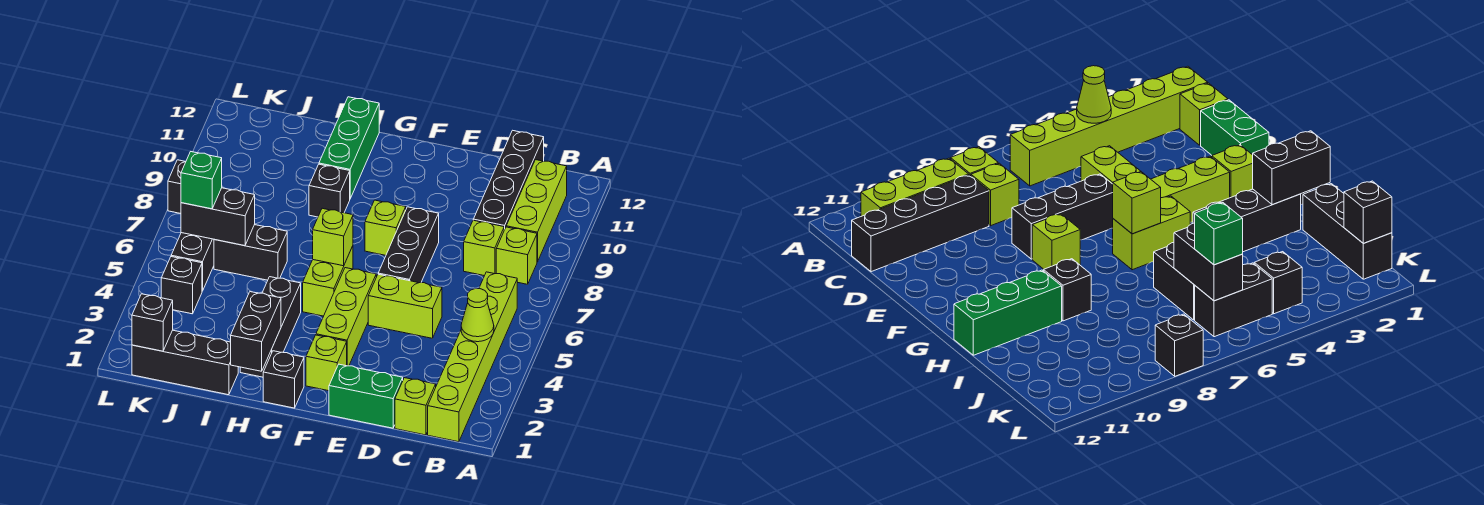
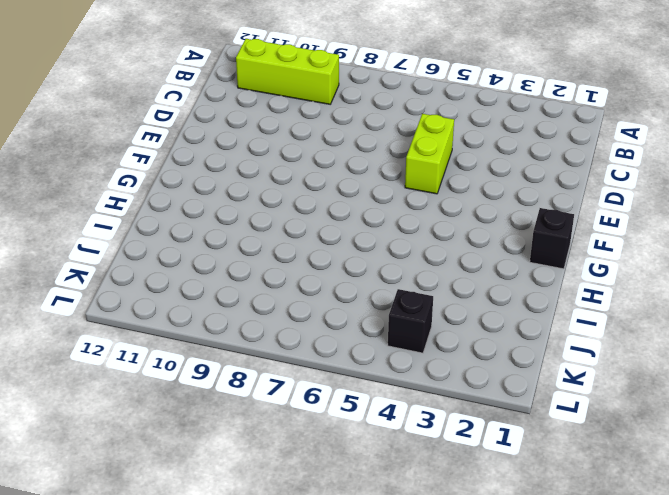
none -> lime 1x6 brick [428,272,517,442]
none -> lime 1x1 brick [496,227,537,284]
none -> lime 1x1 brick [395,378,436,435]

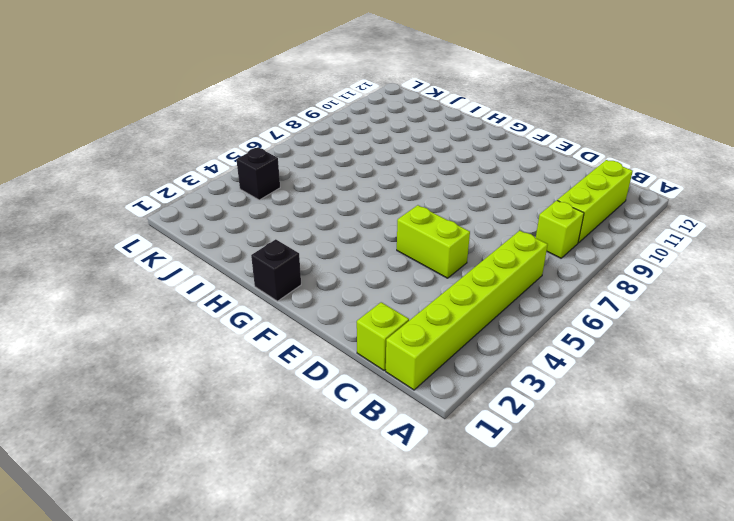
none -> lime 1x1 brick [464,220,504,276]
none -> black 1x4 brick [473,130,544,230]
none -> green 1x2 brick [329,364,403,428]

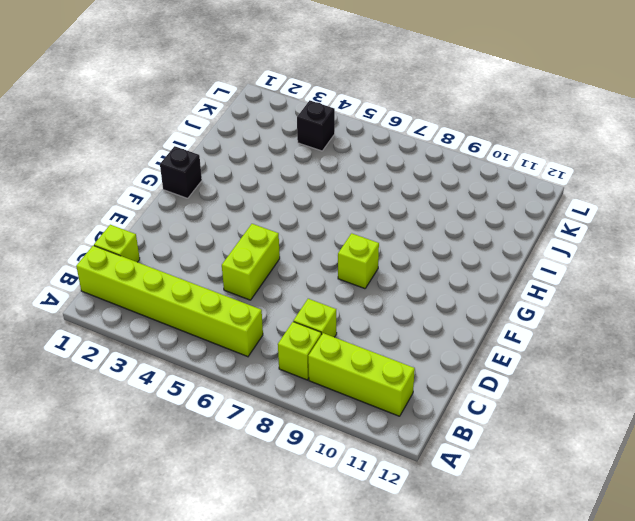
none -> black 1x4 brick [473,130,544,230]
none -> green 1x2 brick [329,364,403,428]
none -> black 1x3 brick [378,207,439,283]

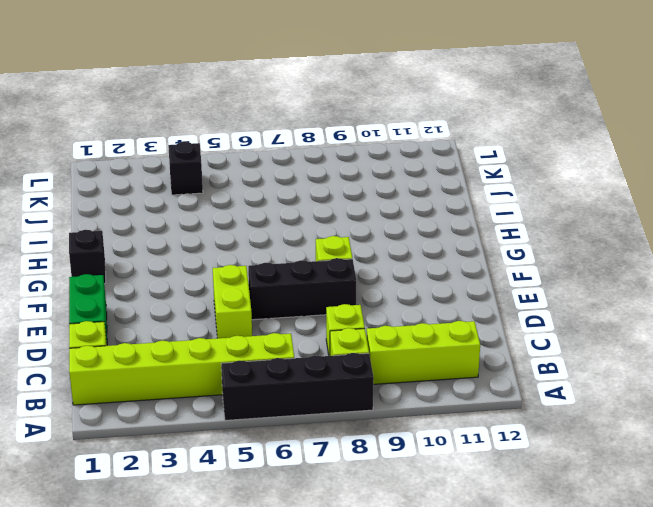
black 1x4 brick [221,353,374,420] -> black 1x4 brick moved to [473,130,544,230]
none -> lime 1x1 brick [306,335,347,391]
none -> lime 1x3 brick [316,268,376,366]
none -> lime 1x2 brick [303,246,353,316]

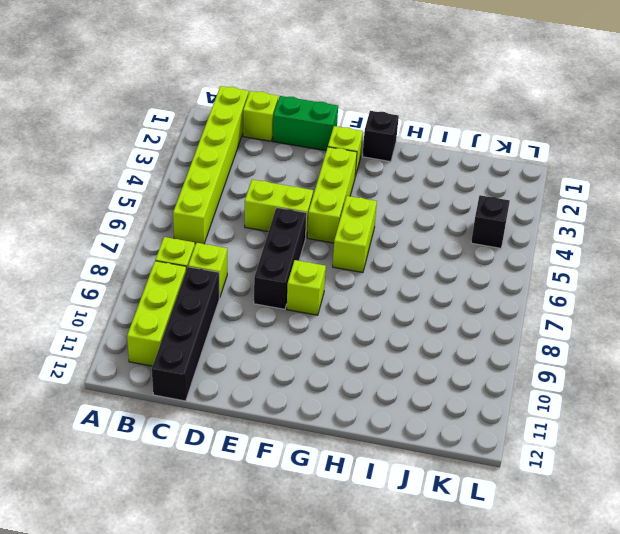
none -> black 1x3 brick [240,277,301,377]
none -> black 1x1 brick [309,164,350,217]
none -> green 1x3 brick [319,97,379,198]

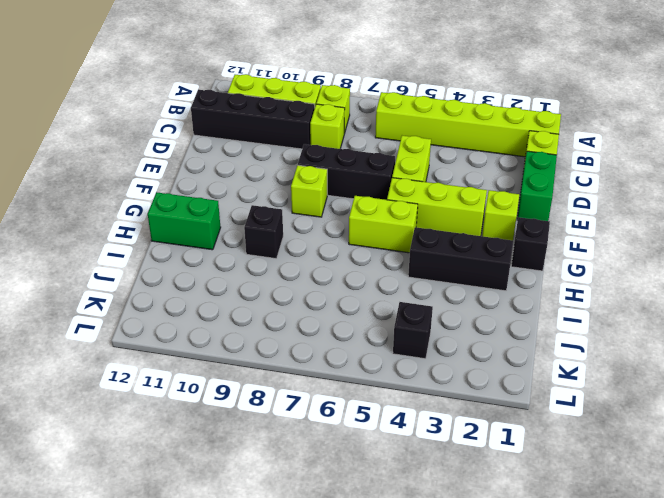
green 1x2 brick [148,192,221,250] -> green 1x3 brick [319,97,379,198]
none -> black 1x3 brick [132,330,238,395]
none -> black 1x2 brick [214,225,287,280]
none -> black 1x2 brick [171,233,214,291]

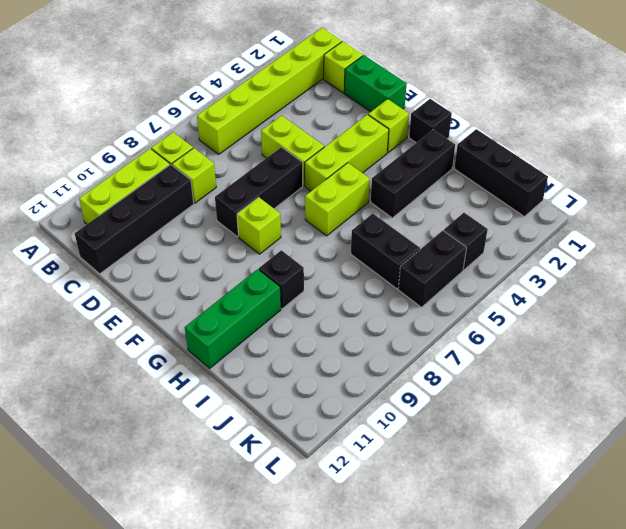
none -> black 1x1 brick [168,160,186,214]
none -> lime 1x1 cone [461,289,494,342]
none -> lime 1x1 brick [313,208,353,266]

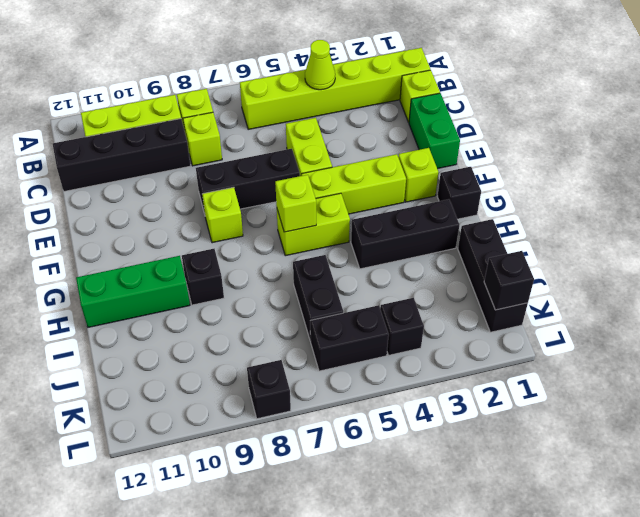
none -> black 1x2 brick [231,292,281,371]
none -> black 1x2 brick [181,188,255,246]
none -> green 1x1 brick [181,152,222,209]

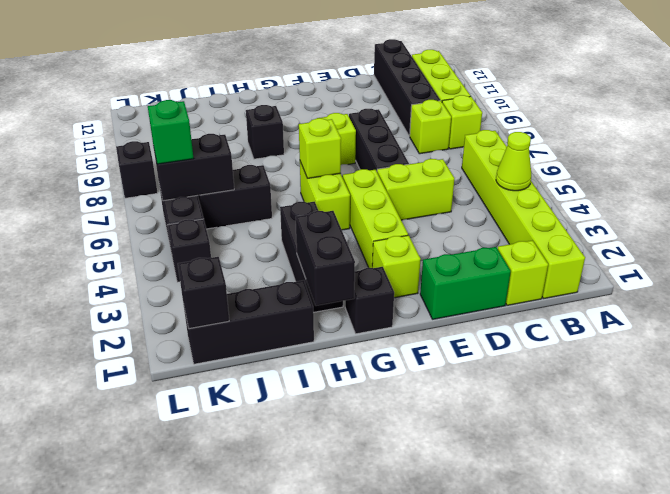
none -> green 1x3 brick [319,97,379,198]

